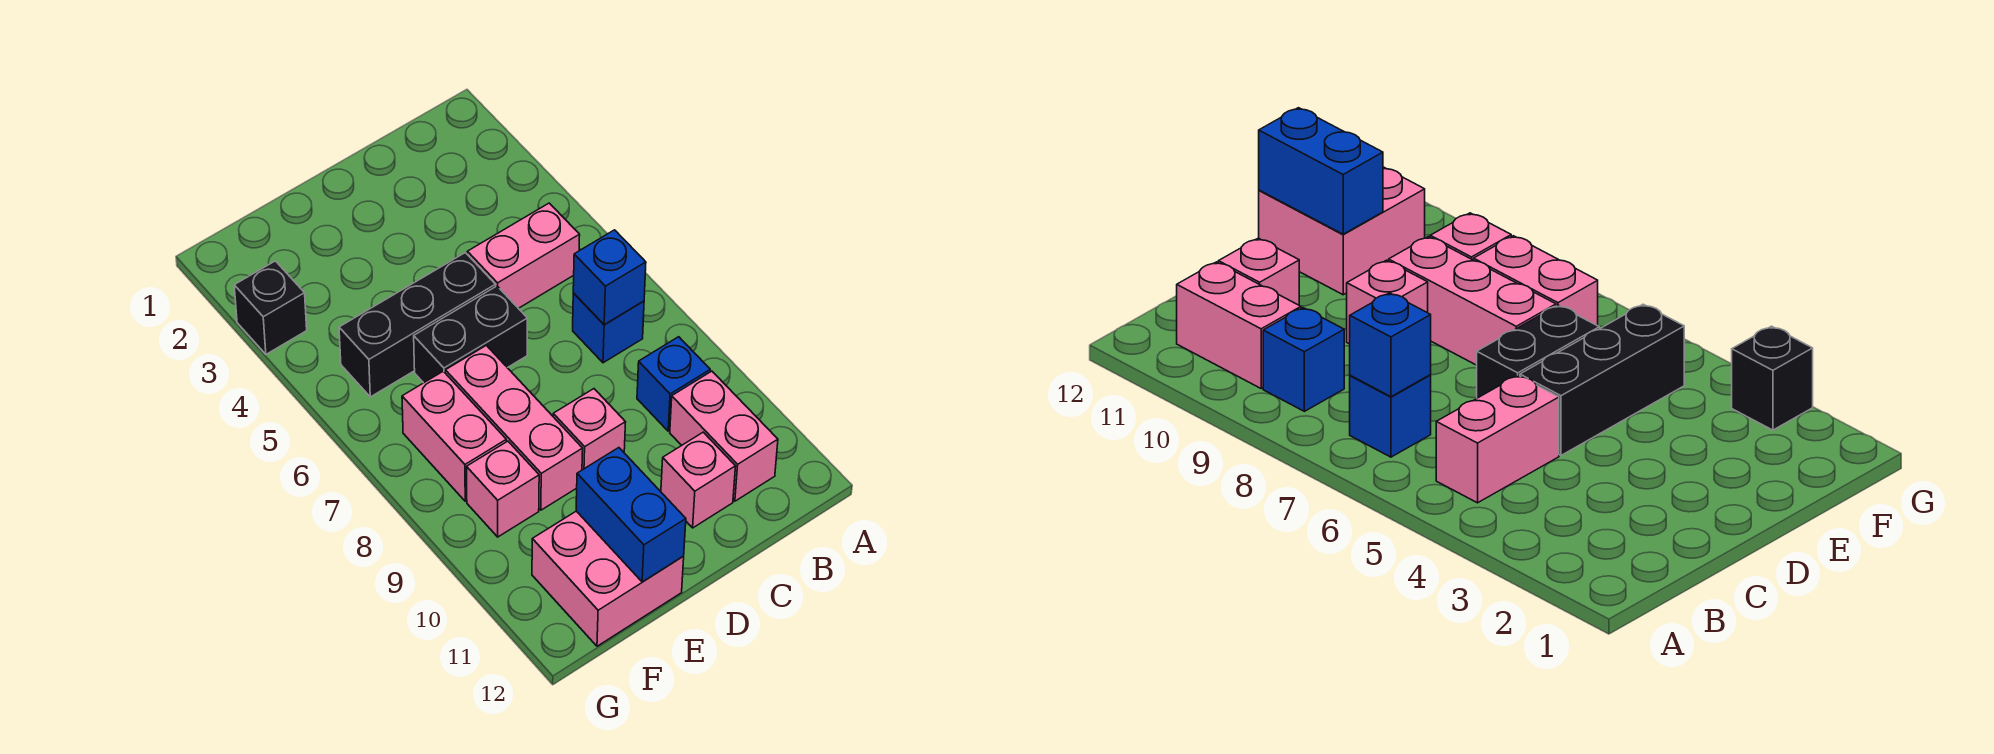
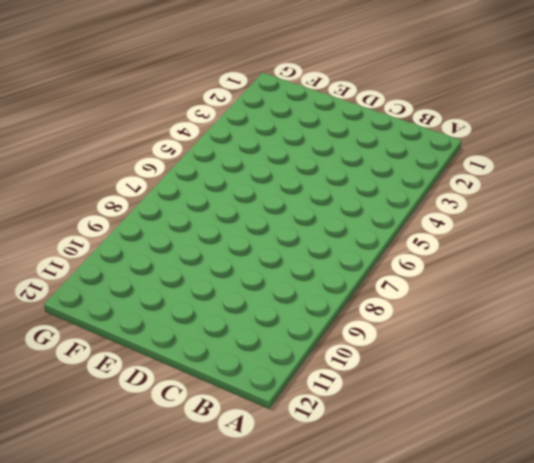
none -> pink 1x2 brick [467,203,580,308]
none -> blue 1x1 brick [573,293,644,363]
none -> blue 1x1 brick [637,337,710,431]

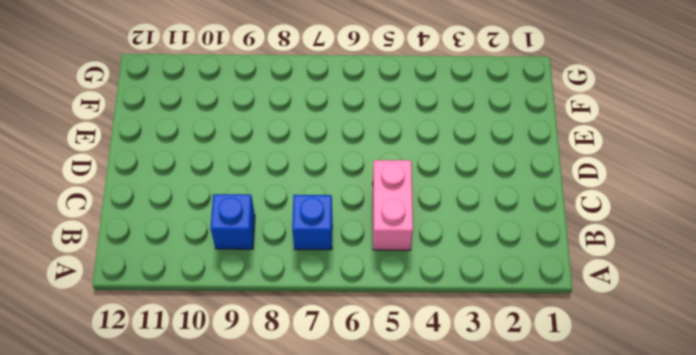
none -> pink 1x2 brick [670,371,778,501]
none -> pink 1x1 brick [661,432,736,528]
none -> black 1x3 brick [339,253,496,397]

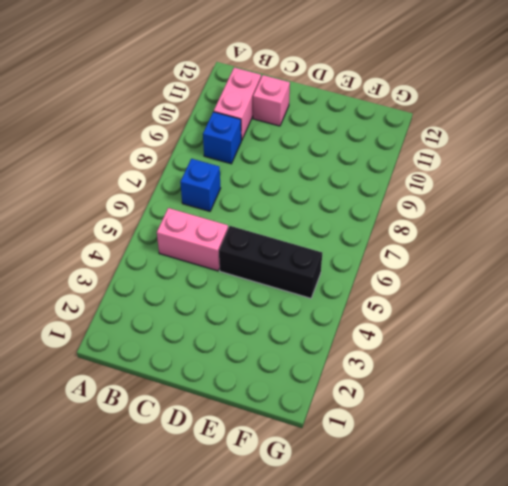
none -> black 1x2 brick [414,286,527,383]
none -> pink 1x1 brick [553,389,626,470]
none -> pink 1x3 brick [445,345,583,510]

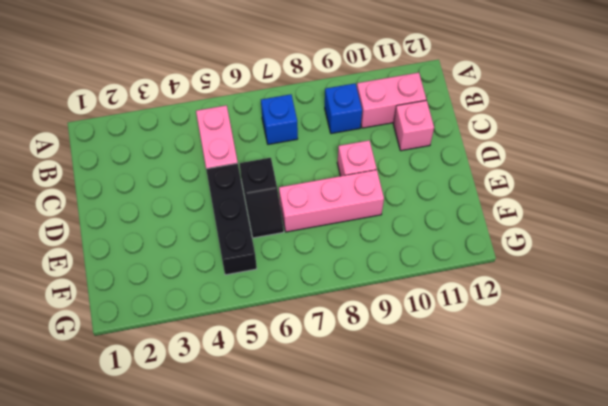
black 1x2 slope [240,158,284,238] -> black 1x2 brick [414,286,527,383]
none -> pink 2x2 brick [532,511,684,646]
none -> pink 1x2 brick [402,371,506,501]
none -> pink 1x1 brick [467,441,539,537]

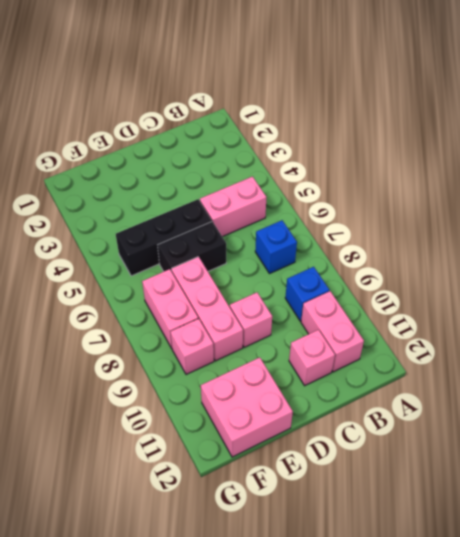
none -> black 1x1 brick [234,261,307,354]
none -> blue 1x1 brick [573,230,646,325]
none -> blue 1x2 brick [576,448,686,582]

